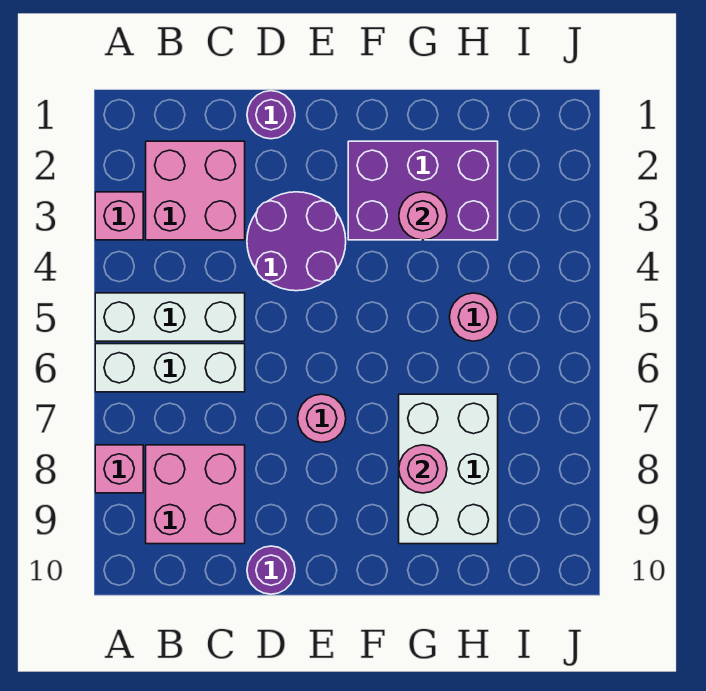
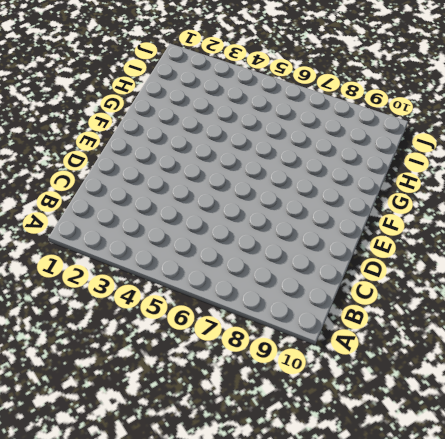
none -> pink 1x1 brick [95,192,143,240]
none -> white 1x3 brick [95,293,245,341]
none -> white 1x3 brick [95,344,245,392]

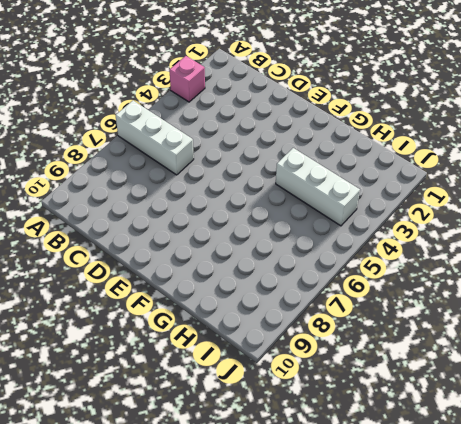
white 1x3 brick [276,148,360,226] -> white 1x3 brick moved to [95,293,245,341]
none -> pink 1x1 brick [95,445,143,493]
none -> pink 2x2 brick [146,141,245,240]
none -> pink 2x2 brick [146,445,245,544]

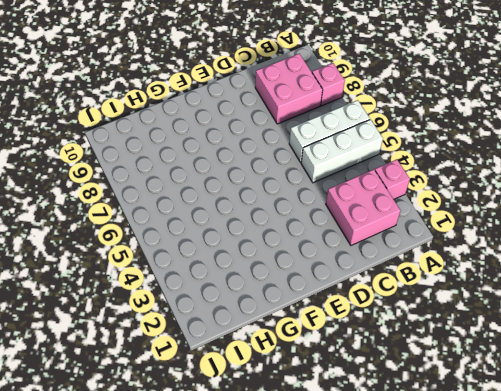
none -> purple 1x1 round brick [247,91,295,139]
none -> purple 2x2 round brick [247,192,346,291]
none -> purple 1x1 round brick [247,546,295,594]

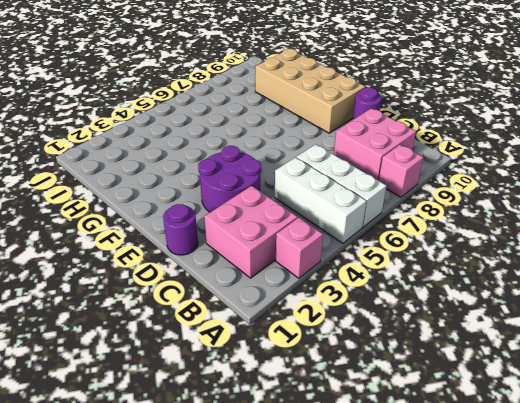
tan 2x4 brick [255,49,365,133] -> white 2x3 brick [399,394,498,544]
none -> pink 1x1 round brick [298,394,346,442]
none -> purple 2x3 brick [348,141,498,240]
none -> pink 1x1 round brick [449,293,498,341]

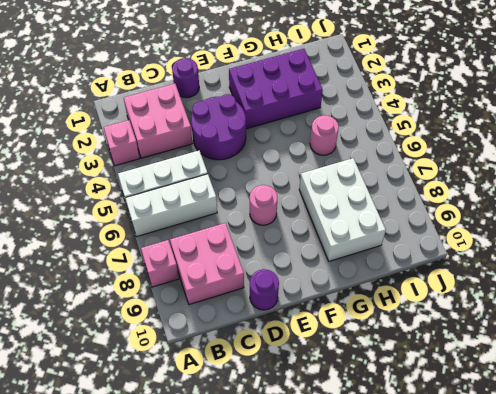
none -> pink 1x1 round brick [399,192,447,240]
none -> pink 1x1 round brick [399,445,447,493]

